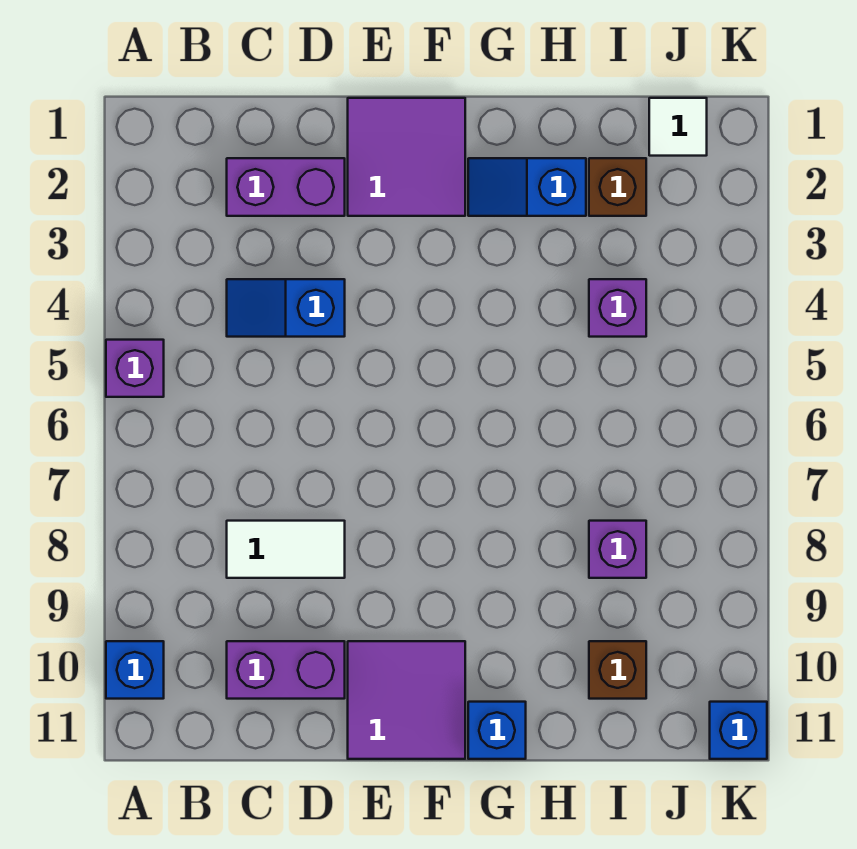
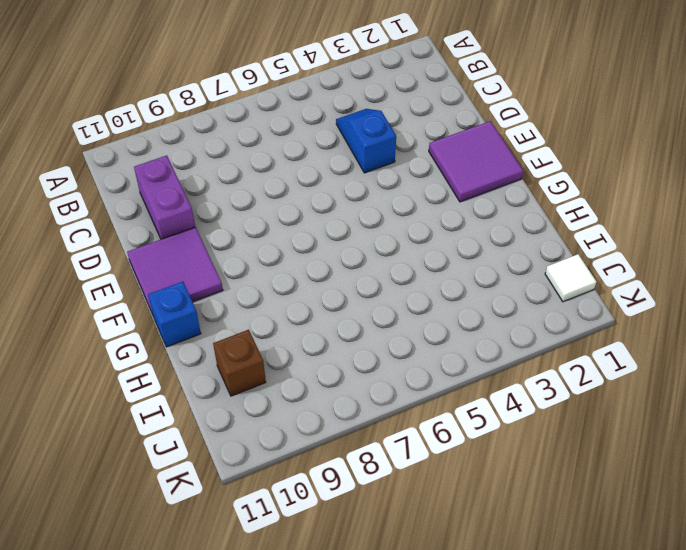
none -> purple 1x1 brick [106,340,164,397]
none -> blue 1x1 brick [106,641,164,699]
none -> purple 1x2 brick [227,158,345,216]

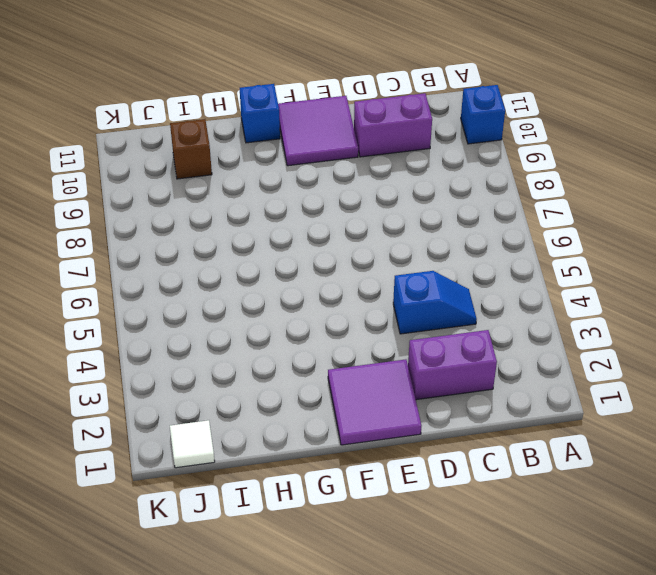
none -> purple 1x1 brick [106,340,164,397]
none -> white 1x2 tile [227,521,345,578]
none -> blue 1x2 slope [468,158,586,216]

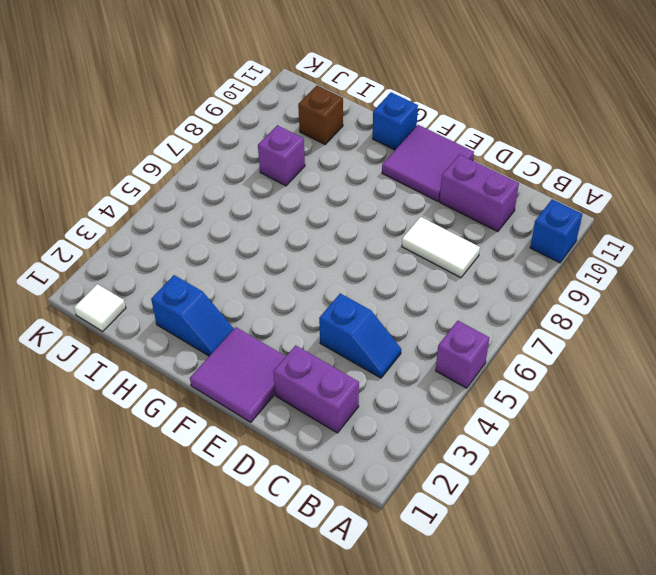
none -> brown 1x1 brick [589,158,646,216]
none -> purple 1x1 brick [589,279,646,337]
none -> blue 1x1 brick [710,702,767,759]

